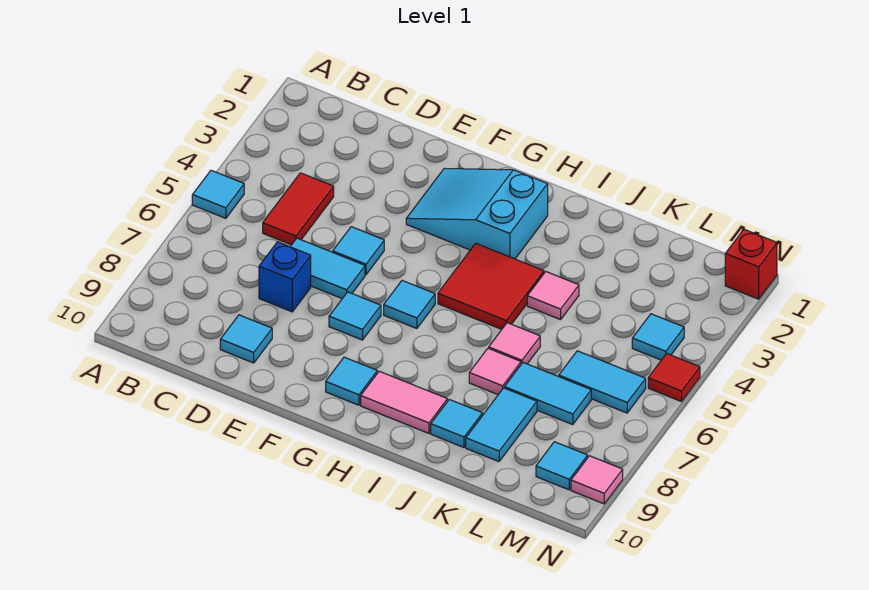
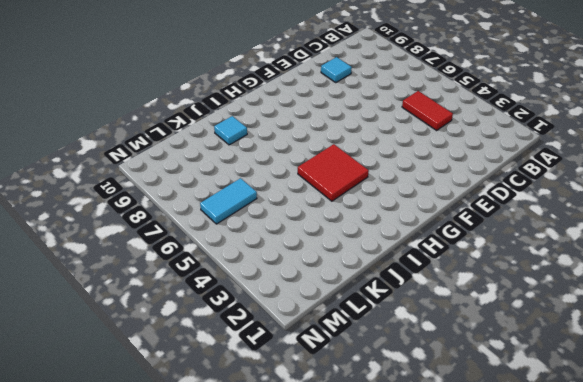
none -> cyan 1x1 tile [192,170,244,218]
none -> cyan 1x2 tile [290,238,365,298]
none -> blue 1x1 brick [259,242,311,312]

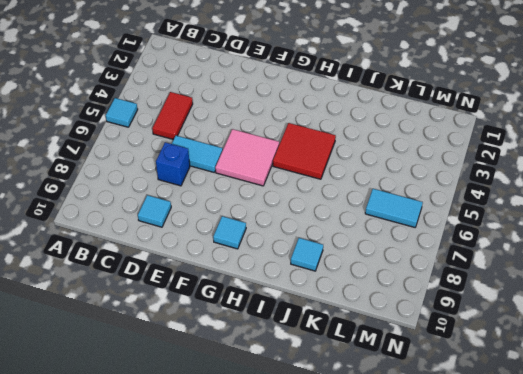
pink 2x2 tile [215,129,279,186] -> cyan 1x1 tile [384,281,435,329]
none -> cyan 1x1 tile [333,227,384,275]
none -> cyan 2x3 slope [406,168,548,259]
none -> cyan 1x1 tile [329,292,381,340]

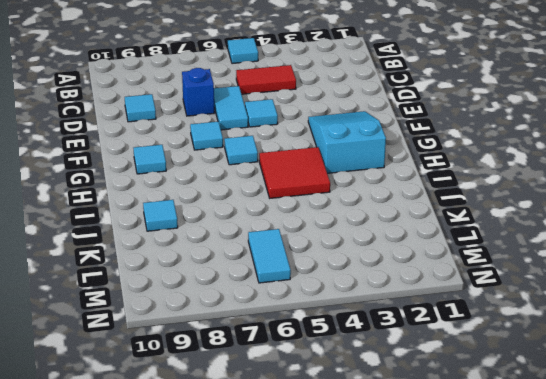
none -> pink 1x2 tile [361,371,447,433]
none -> pink 1x1 tile [527,272,579,320]
none -> pink 1x1 tile [489,323,540,364]

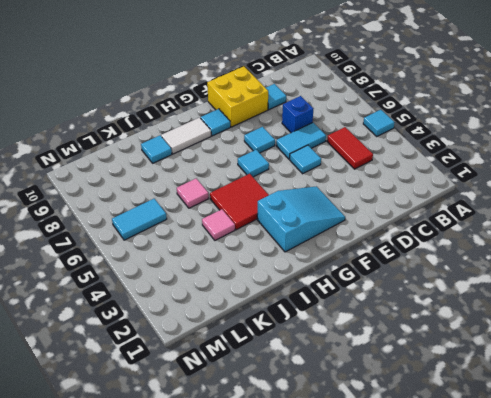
yellow 2x2 brick [207,66,268,127] -> none
white 1x2 tile [161,118,211,154] -> pink 1x2 tile [361,371,447,433]
none -> pink 1x1 tile [469,348,521,394]
none -> cyan 1x2 tile [504,363,591,425]
none -> cyan 1x2 tile [466,388,537,462]

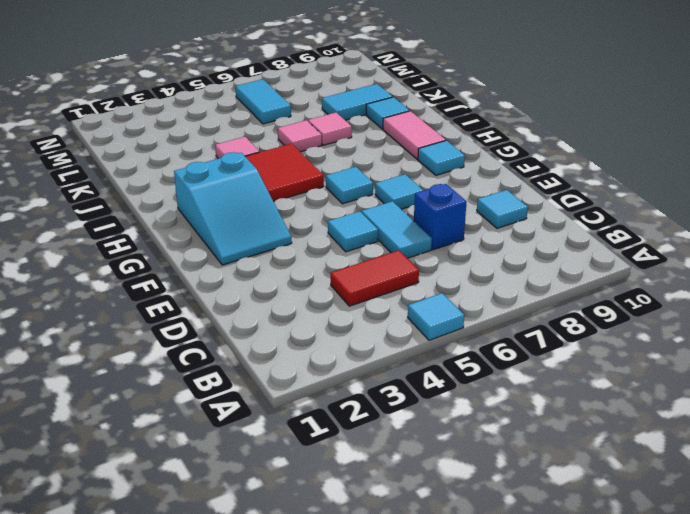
none -> cyan 1x2 tile [504,363,591,425]
none -> cyan 1x1 tile [632,314,684,360]
none -> cyan 1x1 tile [536,442,588,490]

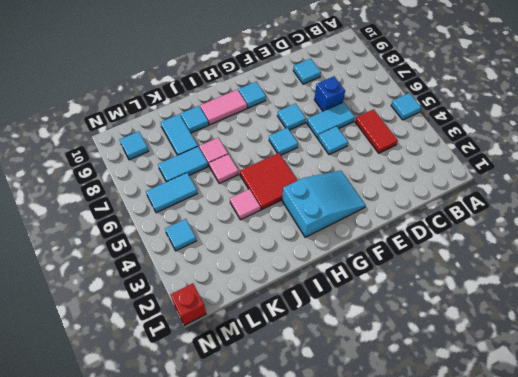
none -> red 1x1 tile [648,354,700,402]
none -> pink 1x1 tile [571,456,623,504]

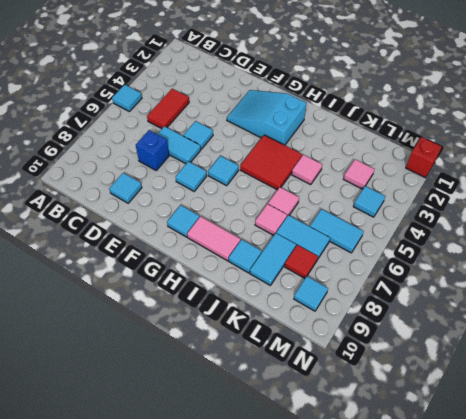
pink 1x1 tile [344,159,374,189] -> pink 1x1 tile moved to [571,456,623,504]
red 1x1 tile [285,245,318,278] -> red 1x1 tile moved to [648,354,700,402]

